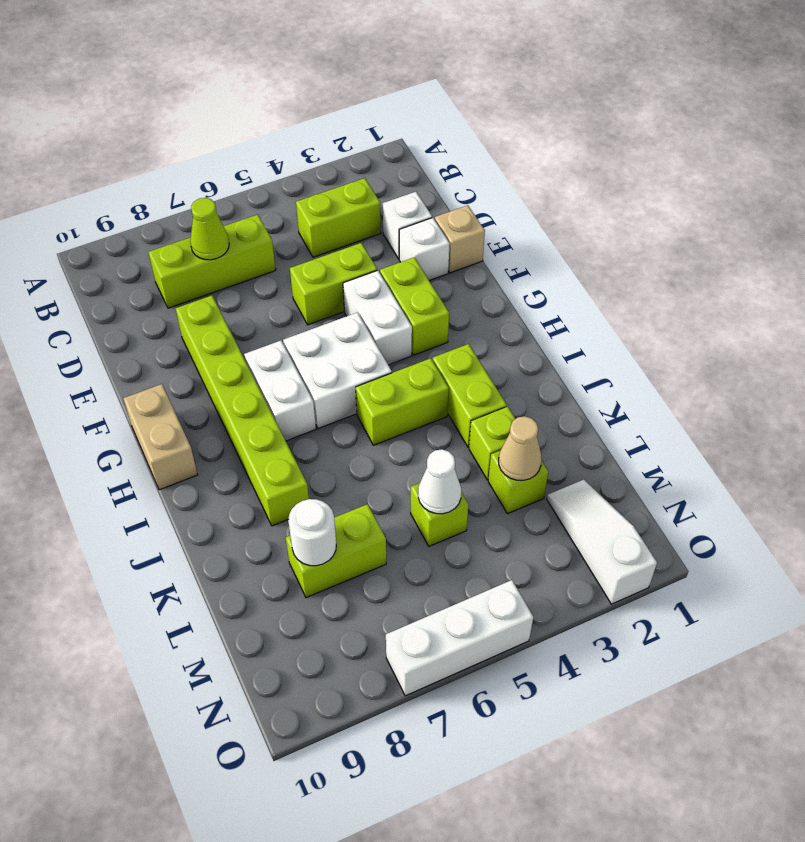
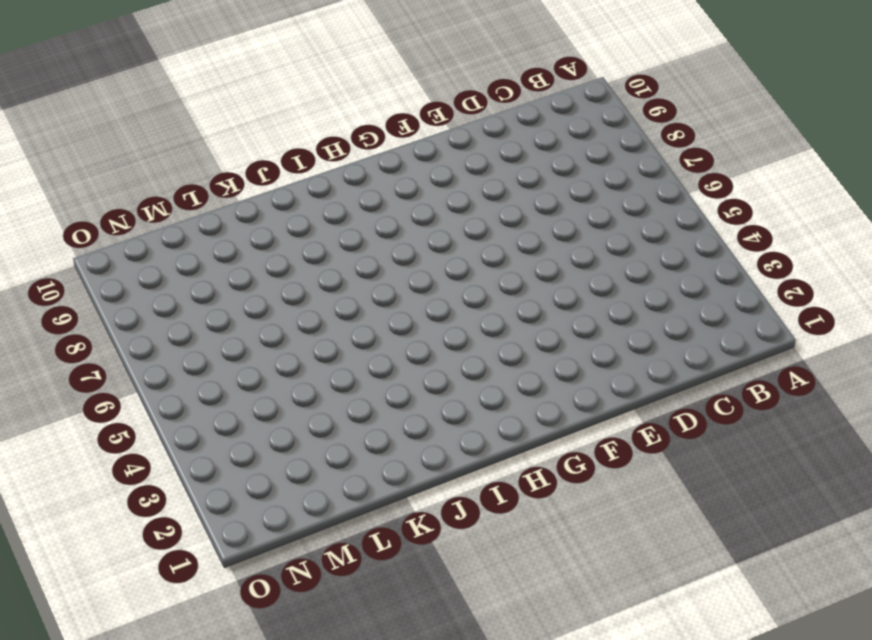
none -> lime 1x2 brick [296,178,381,257]
none -> lime 1x3 brick [148,215,276,308]
none -> white 1x1 brick [383,192,432,259]

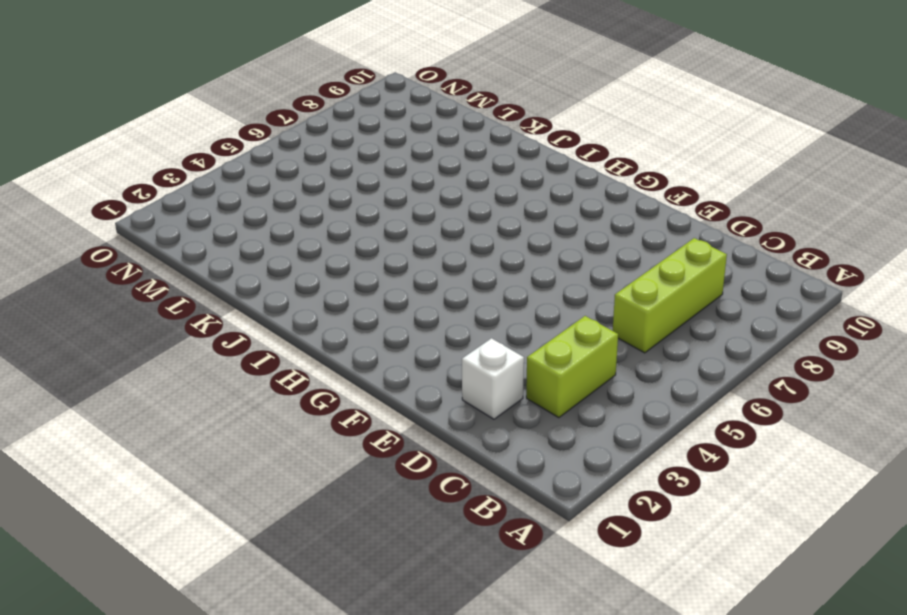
none -> tan 1x1 brick [435,205,485,273]
none -> white 1x1 brick [399,218,450,281]
none -> lime 1x2 brick [290,243,377,325]

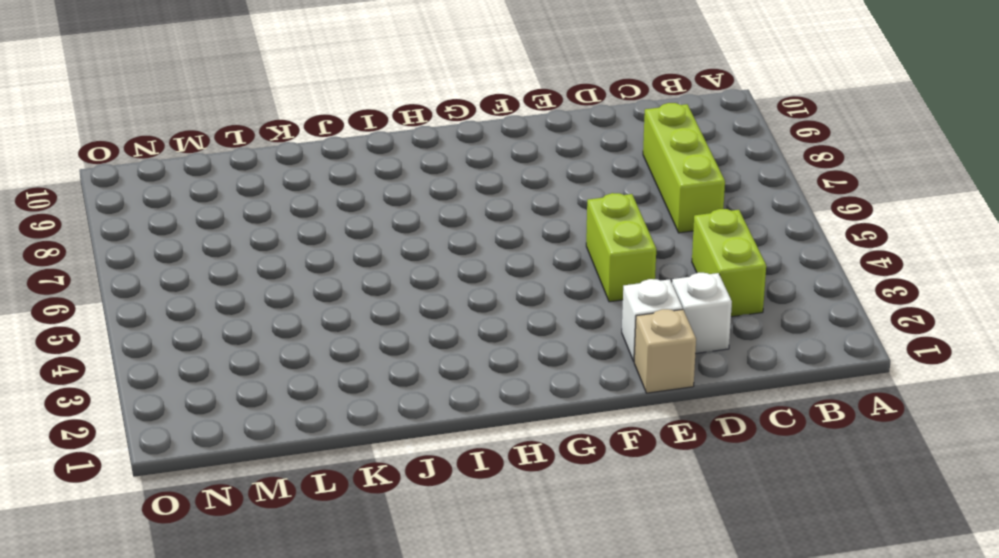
none -> lime 1x6 brick [176,296,309,526]
none -> lime 1x2 brick [380,257,449,355]
none -> white 1x2 brick [343,270,412,365]

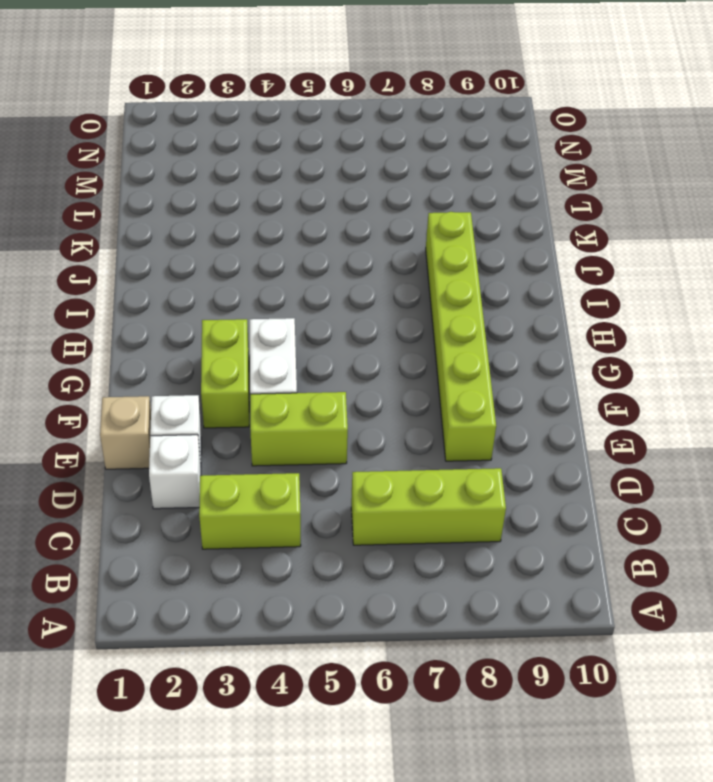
none -> white 2x2 brick [283,313,392,429]
none -> white 1x2 brick [244,341,316,441]
none -> tan 1x2 brick [123,384,198,490]

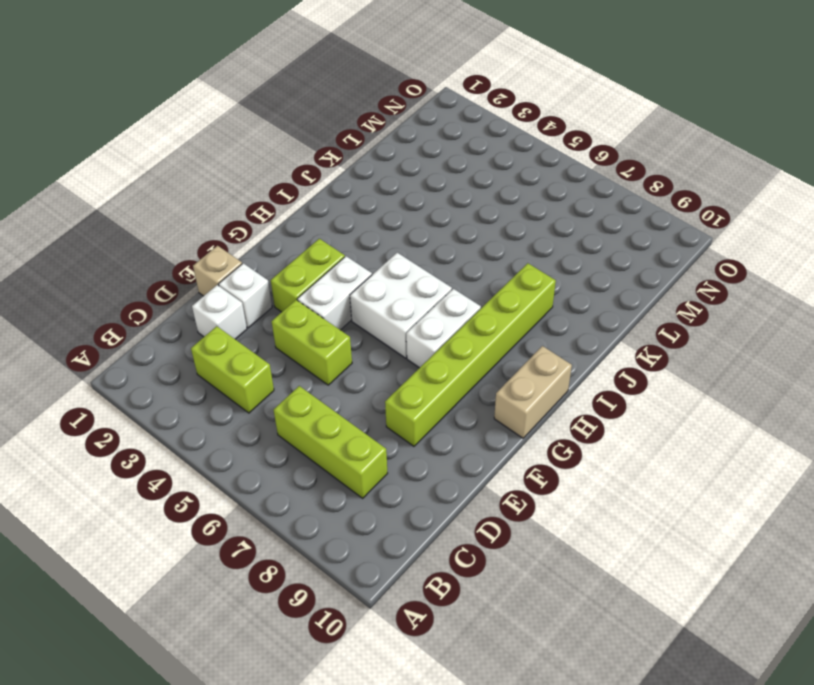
none -> lime 1x2 brick [433,344,507,447]
none -> lime 1x2 brick [356,358,449,445]
none -> lime 1x1 brick [469,406,515,480]

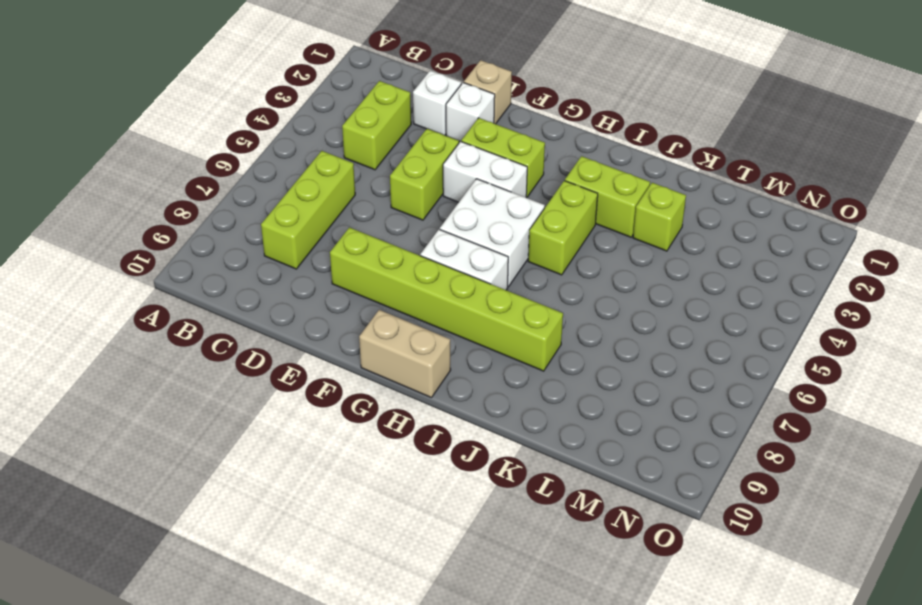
none -> lime 1x1 brick [488,450,548,514]
none -> lime 1x1 brick [411,483,468,546]
none -> lime 1x2 brick [286,504,386,598]

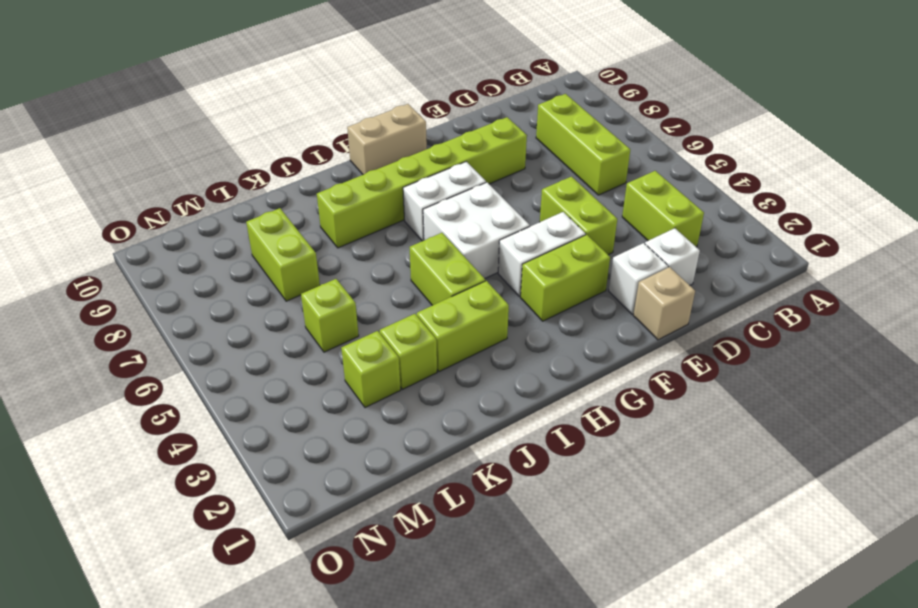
none -> white 1x3 slope [547,480,657,604]
none -> white 1x3 brick [386,580,533,696]
none -> lime 1x1 cone [190,198,229,260]

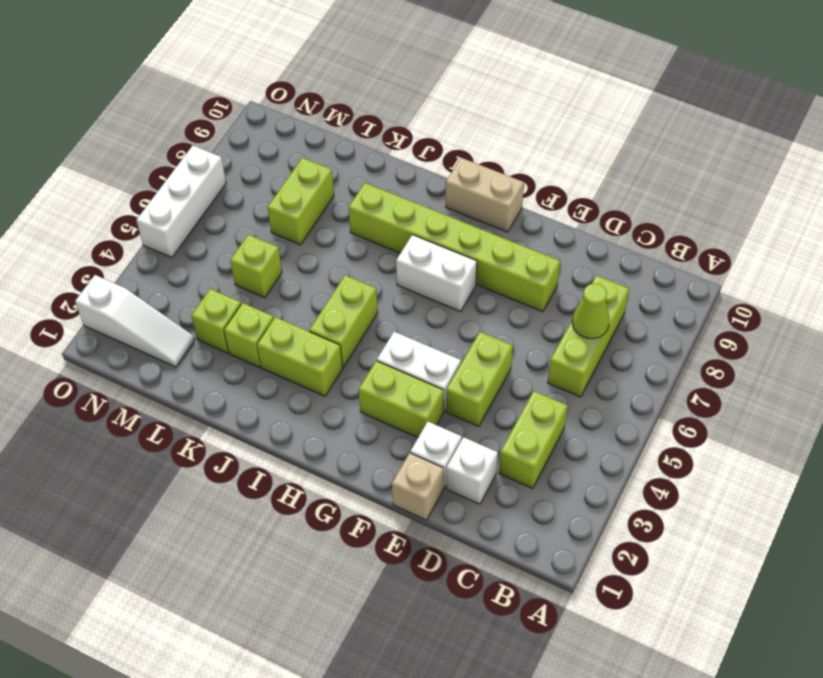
none -> white 2x2 brick [283,313,392,429]
none -> tan 1x1 cone [499,416,542,480]
none -> white 1x1 cone [418,449,461,514]

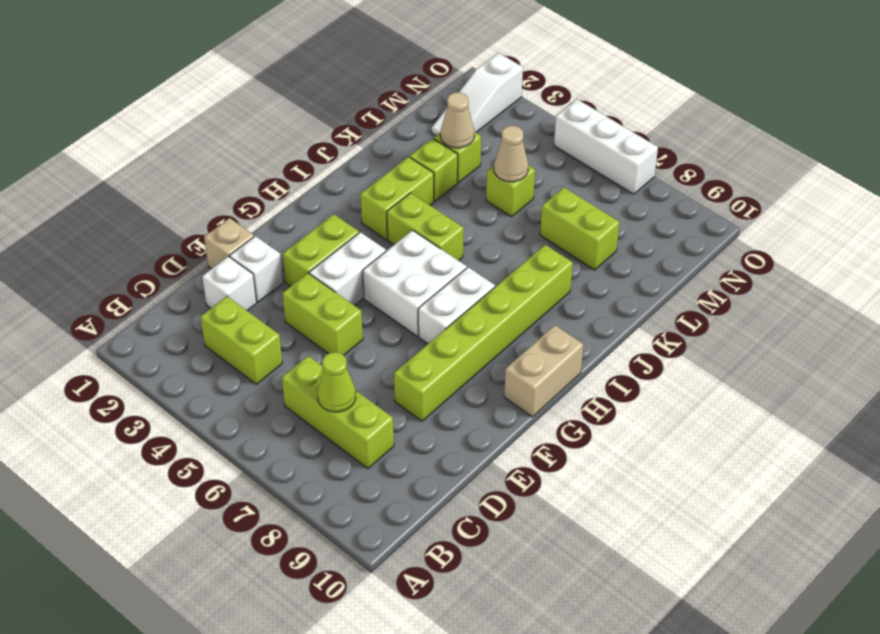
tan 1x1 cone [494,126,528,182] -> white 1x1 cone [418,449,461,514]
none -> white 1x1 round brick [288,499,336,566]

